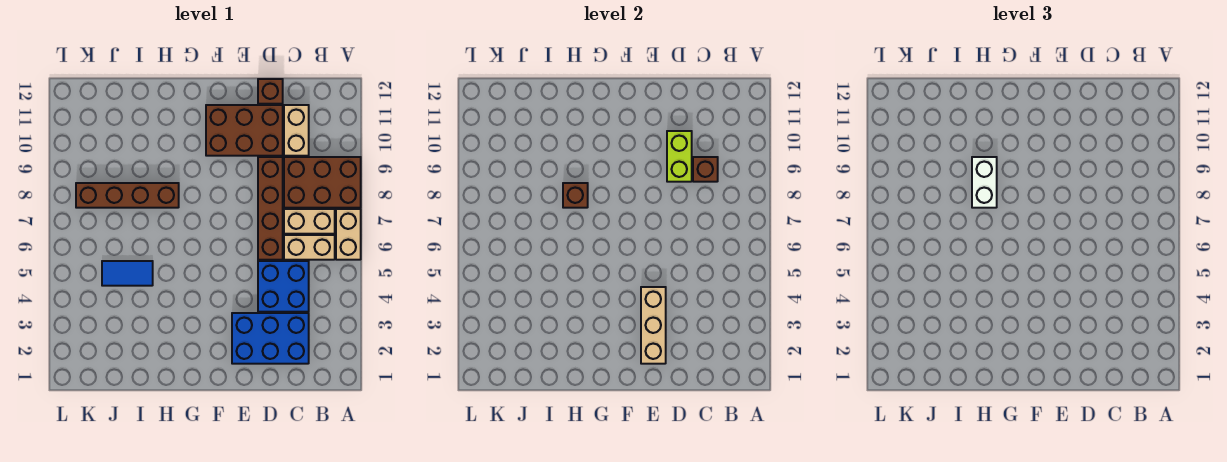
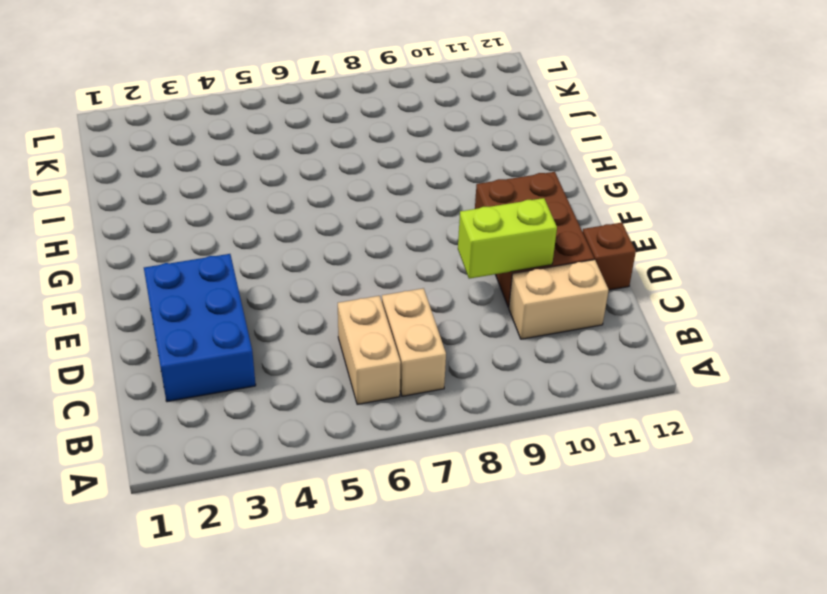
none -> tan 1x2 brick [336,209,361,260]
none -> brown 2x3 brick [284,157,361,208]
none -> blue 2x2 brick [258,261,309,312]

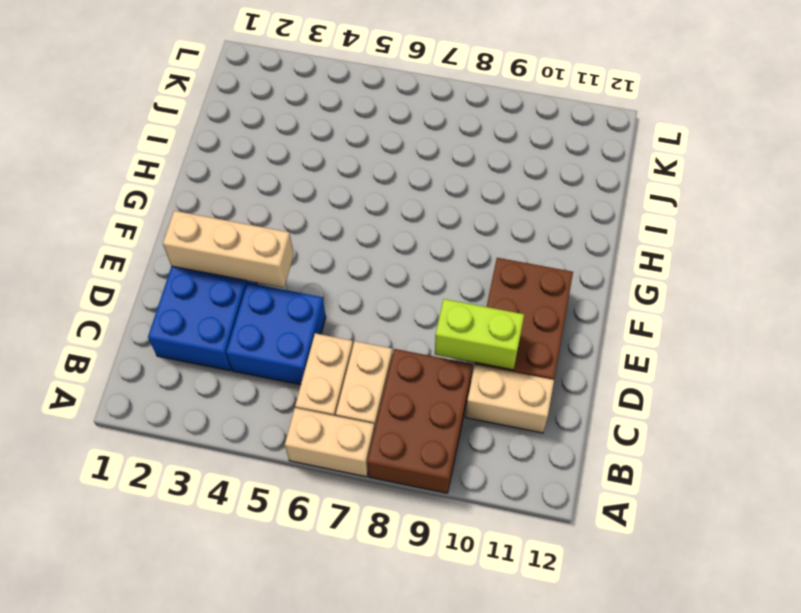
none -> brown 1x4 brick [258,157,283,260]
none -> brown 1x1 brick [258,79,283,104]
none -> brown 1x4 brick [76,183,179,208]

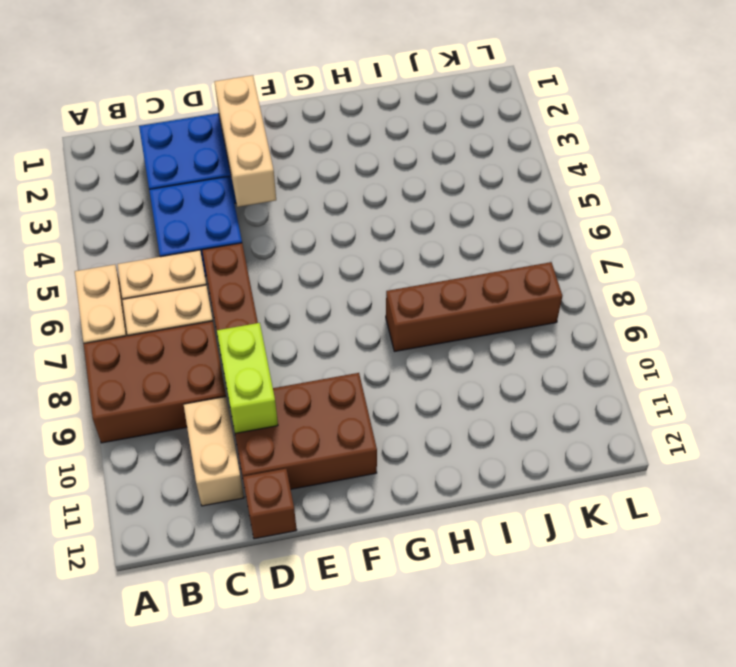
none -> blue 1x2 tile [102,261,153,286]
none -> brown 1x1 brick [693,157,718,182]
none -> brown 1x1 brick [563,183,588,208]

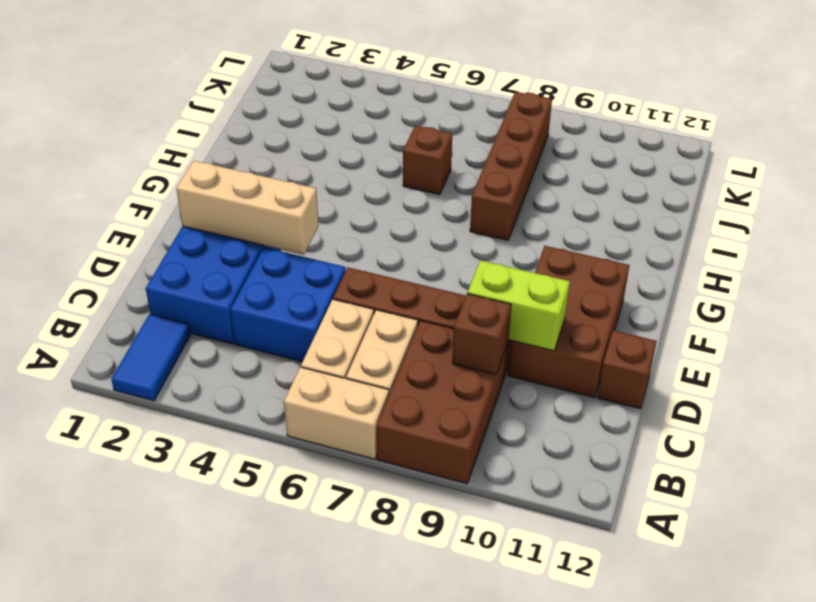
blue 1x2 tile [111,314,190,401] -> blue 1x2 tile moved to [102,261,153,286]
brown 1x1 brick [403,125,452,195] -> brown 1x1 brick moved to [563,183,588,208]
none -> tan 1x2 brick [284,105,309,156]
none -> white 1x2 brick [972,157,997,208]

